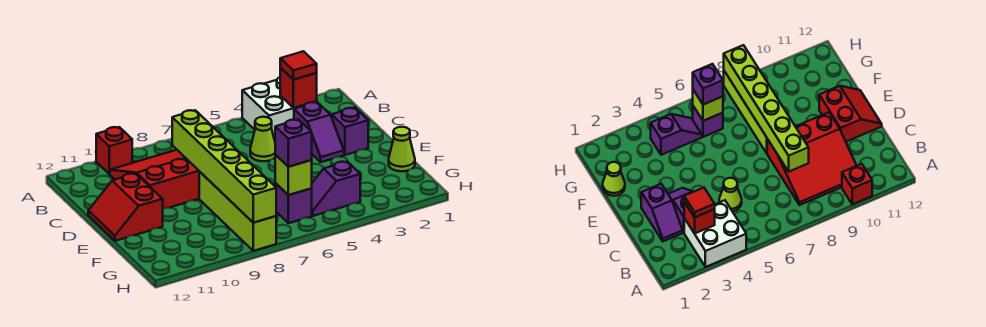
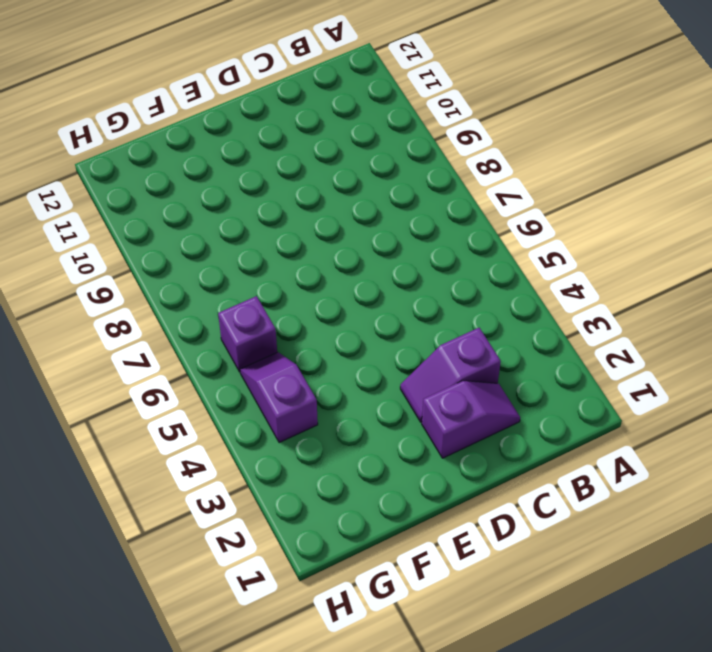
none -> white 2x2 brick [242,77,316,140]
none -> red 1x1 brick [96,127,132,174]
none -> red 3x3 slope [110,150,199,209]

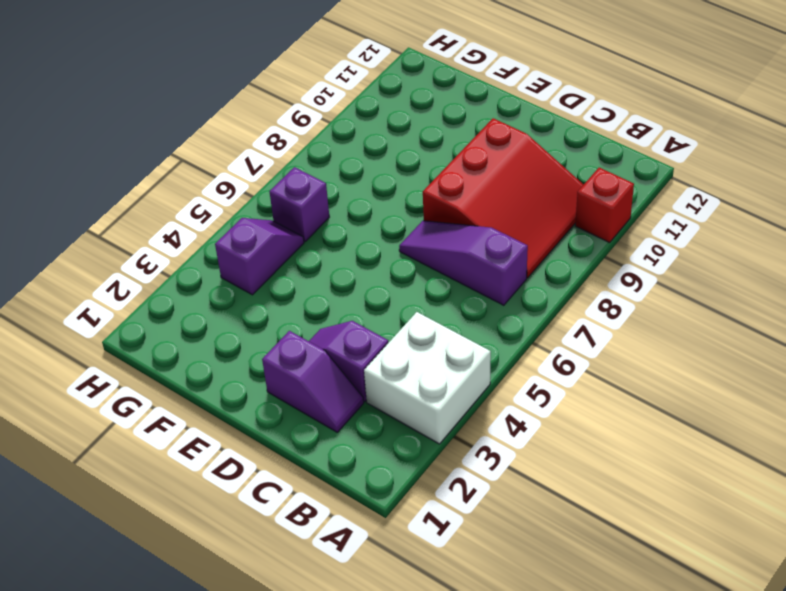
purple 1x3 slope [399,221,528,305] -> none
none -> lime 1x1 cone [250,117,276,161]
none -> red 2x2 slope [88,173,163,241]
none -> lime 1x4 brick [199,172,276,251]

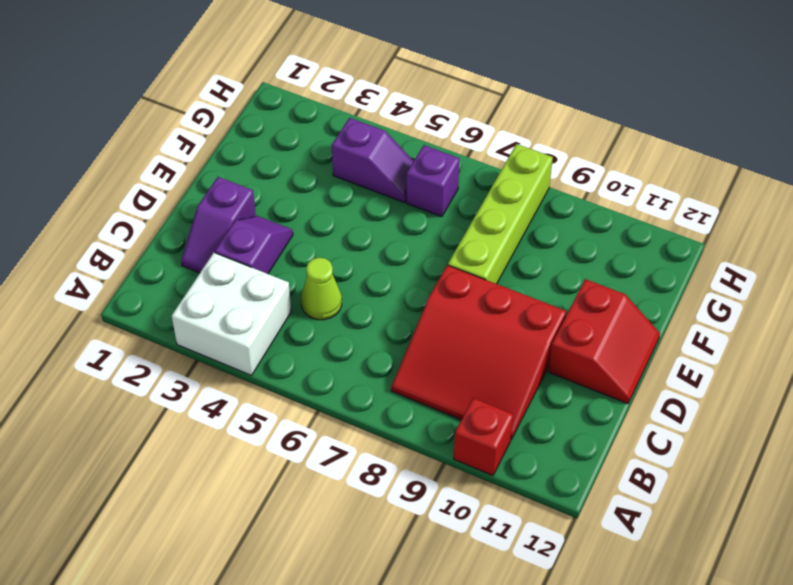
none -> lime 1x1 cone [389,127,415,171]
none -> red 1x1 brick [280,68,317,108]
none -> lime 1x6 brick [172,110,276,223]

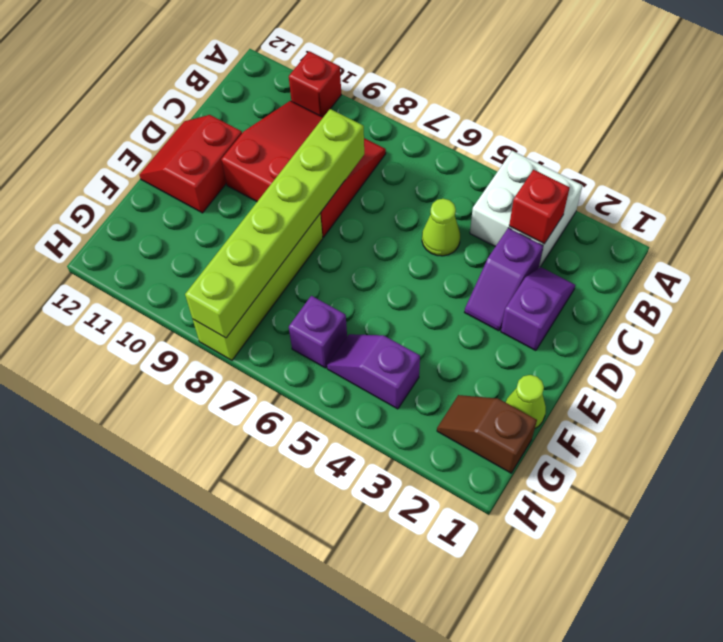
brown 1x2 slope [437,395,537,473] -> none
none -> lime 1x1 brick [275,155,312,195]
none -> red 1x1 tile [280,51,317,80]
none -> purple 1x1 brick [275,120,312,167]

